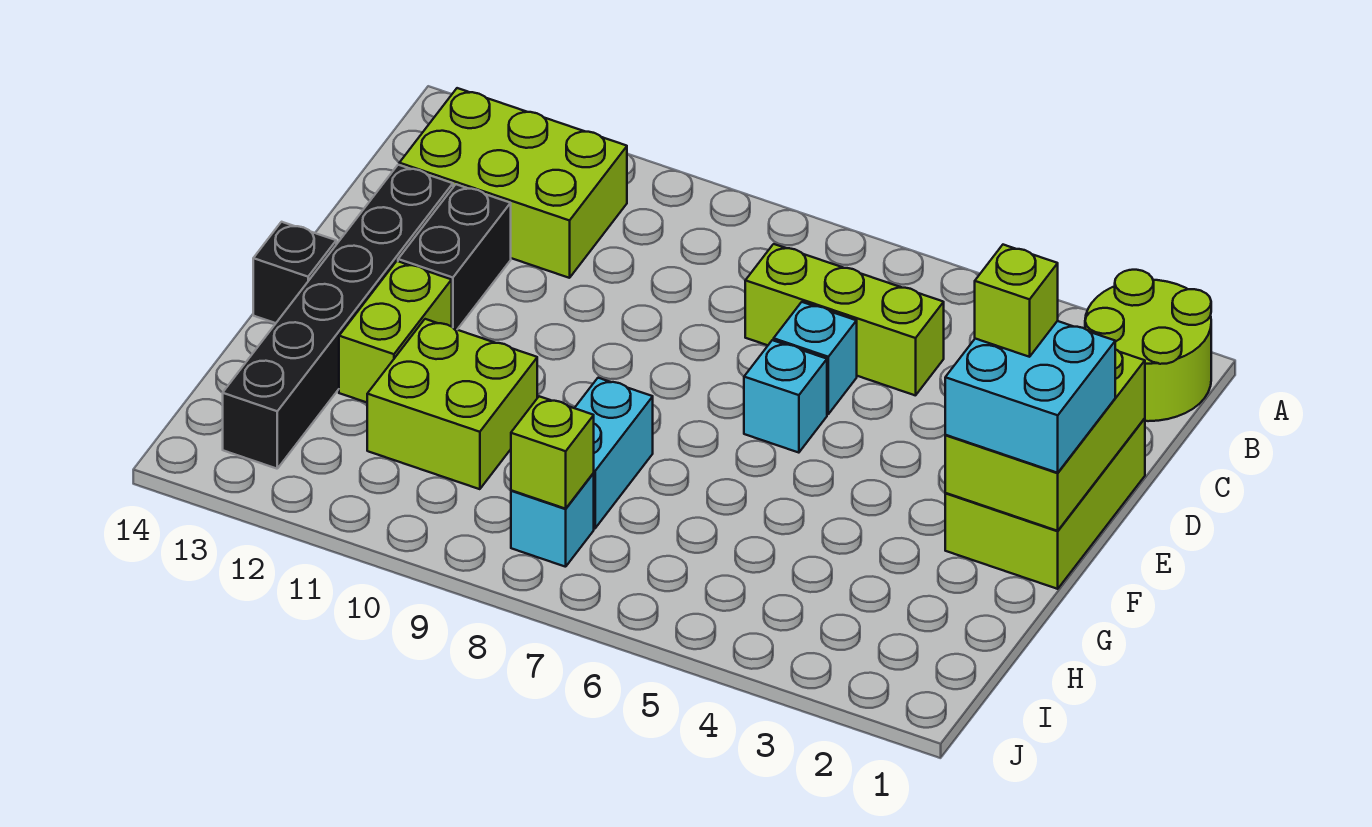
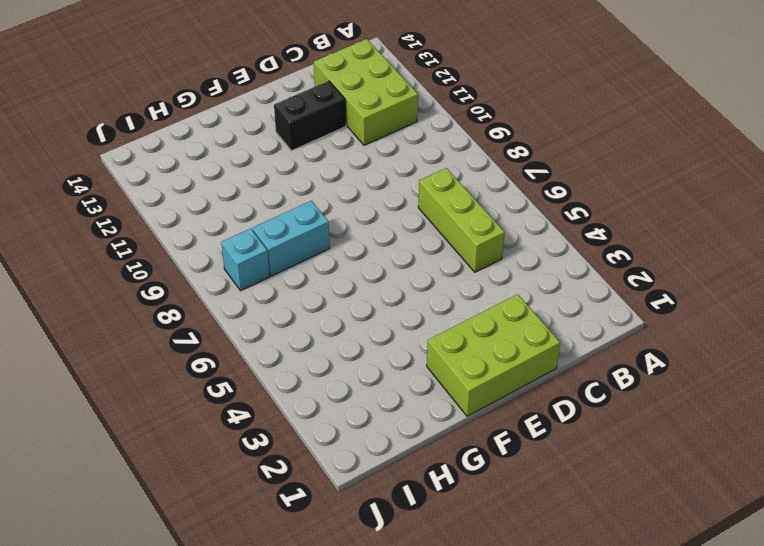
none -> lime 2x2 round brick [1085,270,1211,421]
none -> cyan 1x1 brick [774,302,857,414]
none -> black 1x6 brick [223,165,453,469]

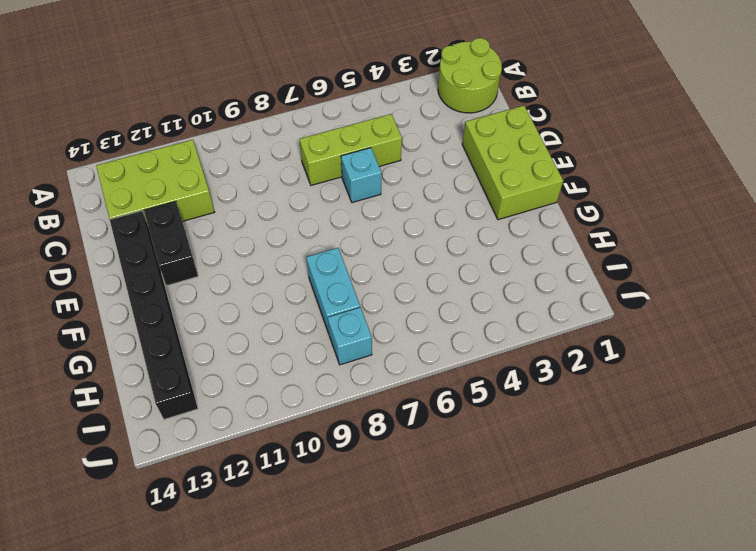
none -> cyan 1x1 brick [744,340,827,453]
none -> lime 1x2 brick [339,261,452,402]
none -> black 1x1 brick [253,222,336,323]

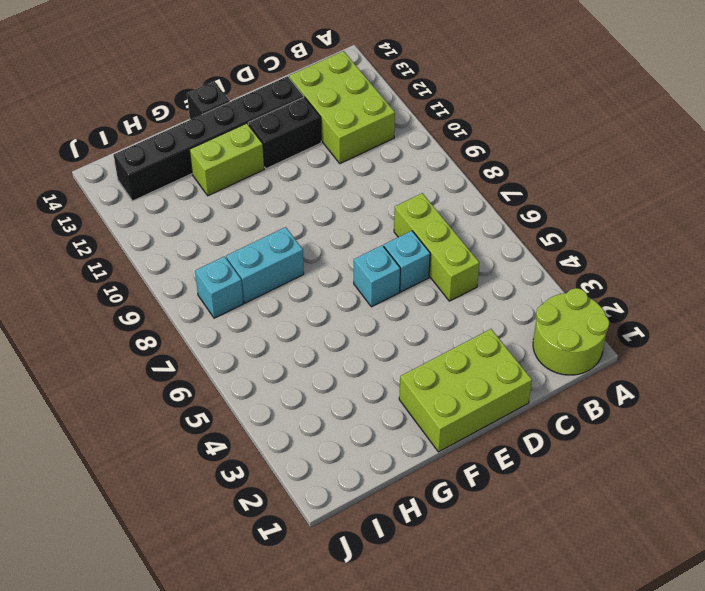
none -> lime 2x2 brick [367,319,537,489]
none -> lime 2x3 brick [945,349,1145,531]
none -> lime 1x1 brick [511,396,594,509]

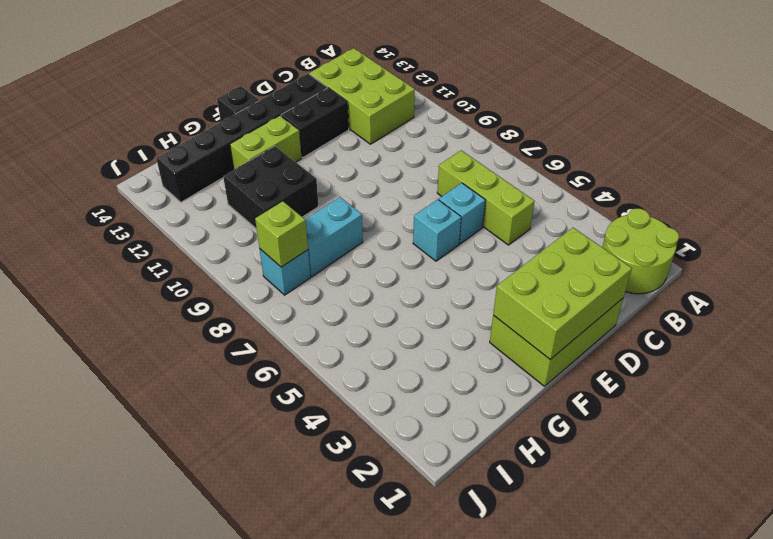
black 2x2 brick [223,146,319,229] -> lime 2x2 brick [367,319,537,489]
none -> cyan 2x2 brick [945,321,1115,473]
none -> lime 1x1 brick [975,245,1058,357]

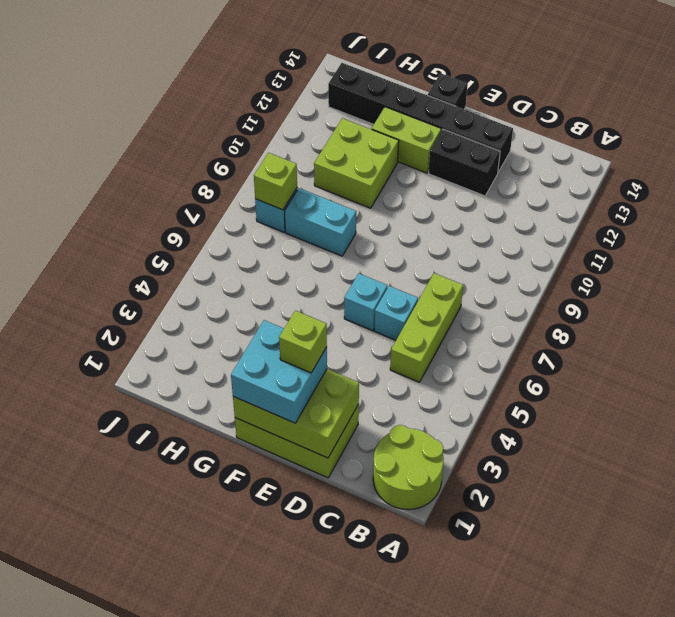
none -> lime 2x3 brick [399,88,627,278]

